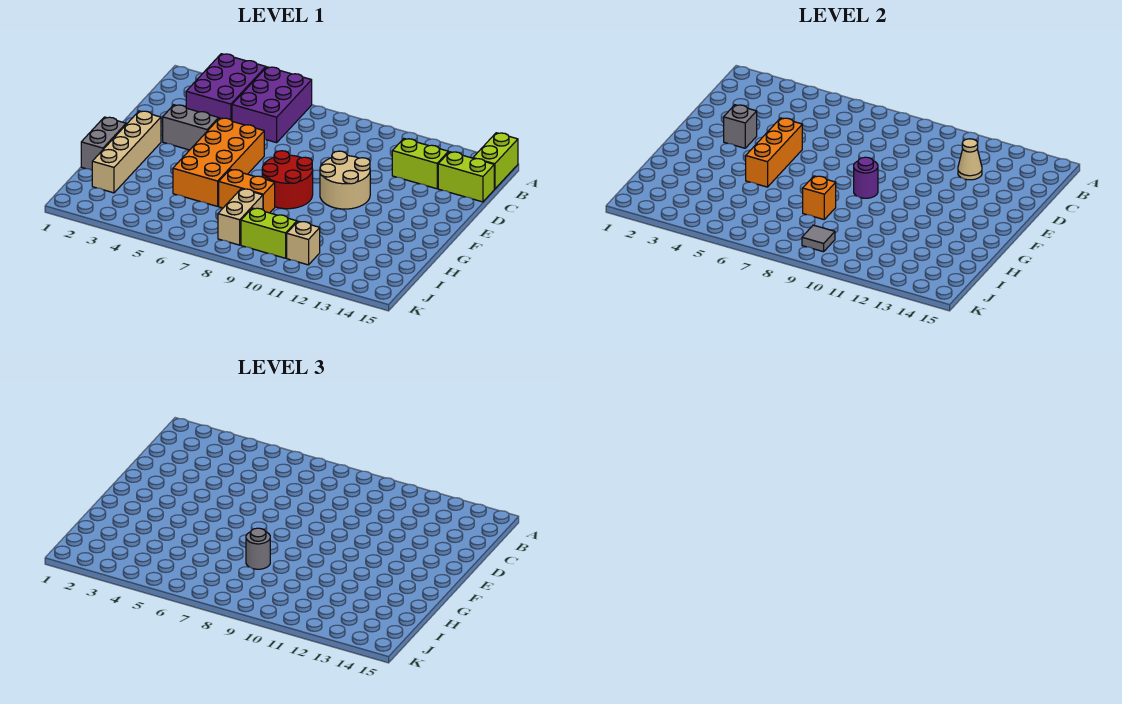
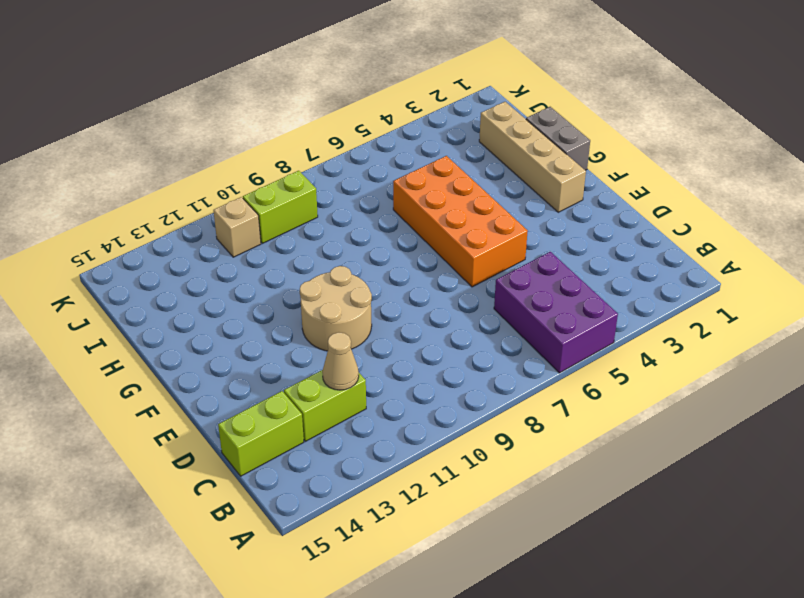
none -> purple 2x3 brick [186,54,266,120]
none -> lime 1x2 brick [473,133,518,189]
none -> grey 1x2 brick [163,105,219,150]

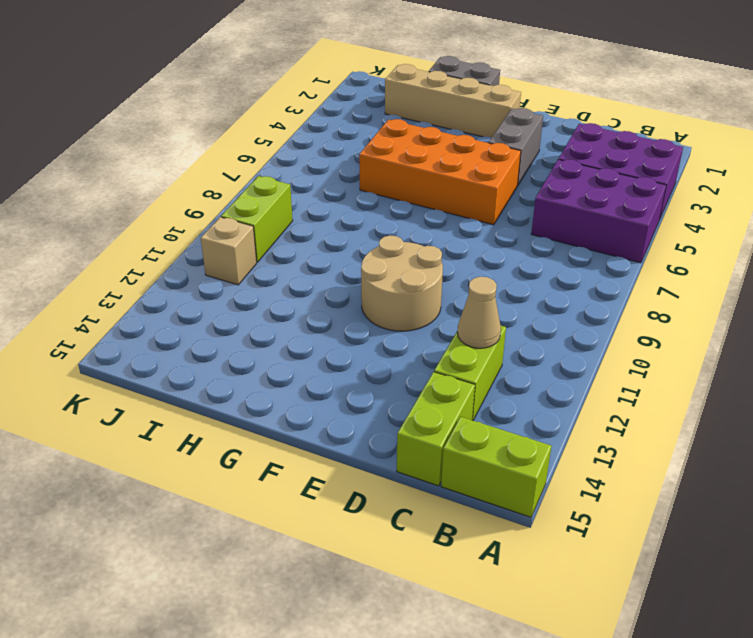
none -> red 2x2 round brick [262,151,313,209]
none -> orange 1x2 brick [219,169,275,213]
none -> tan 1x2 brick [218,189,263,245]

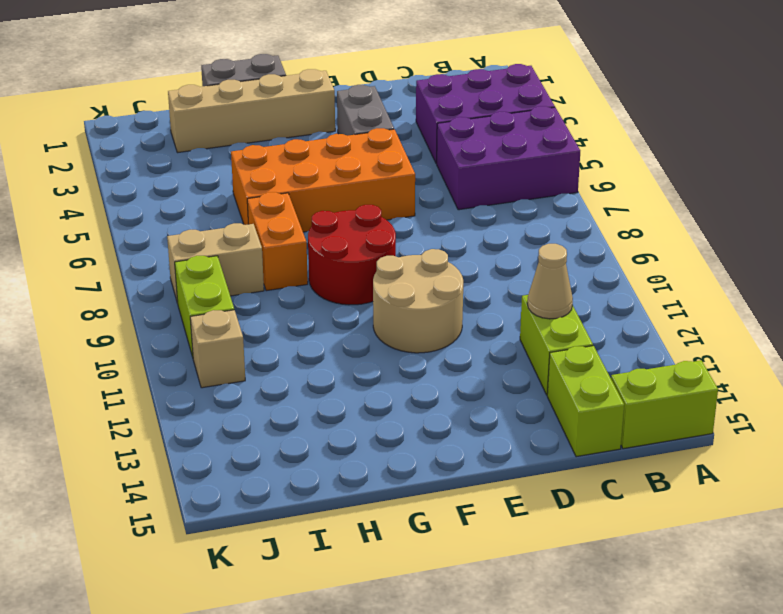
none -> grey 1x1 brick [724,105,757,148]
none -> orange 1x3 brick [746,118,802,187]
none -> purple 1x1 round brick [854,157,878,198]

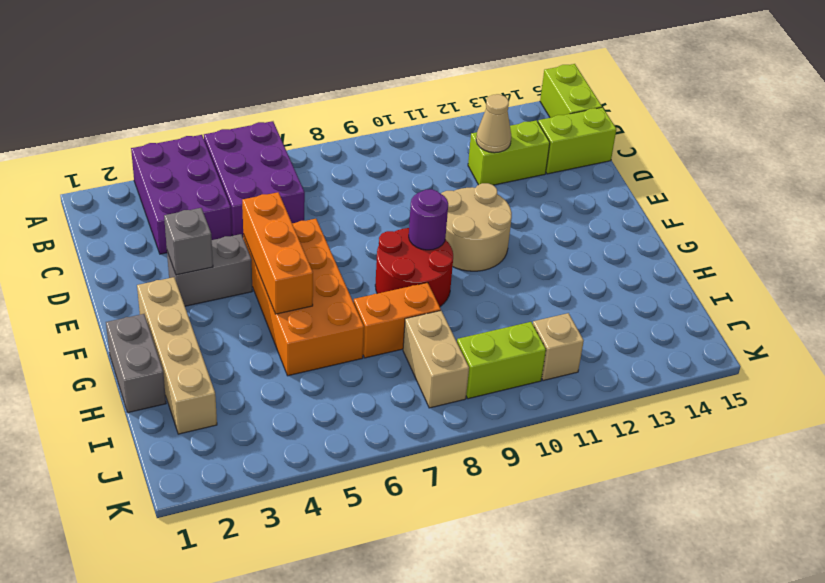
none -> orange 1x1 brick [803,176,836,219]
none -> grey 1x1 tile [802,225,835,252]
none -> grey 1x1 round brick [246,528,270,569]

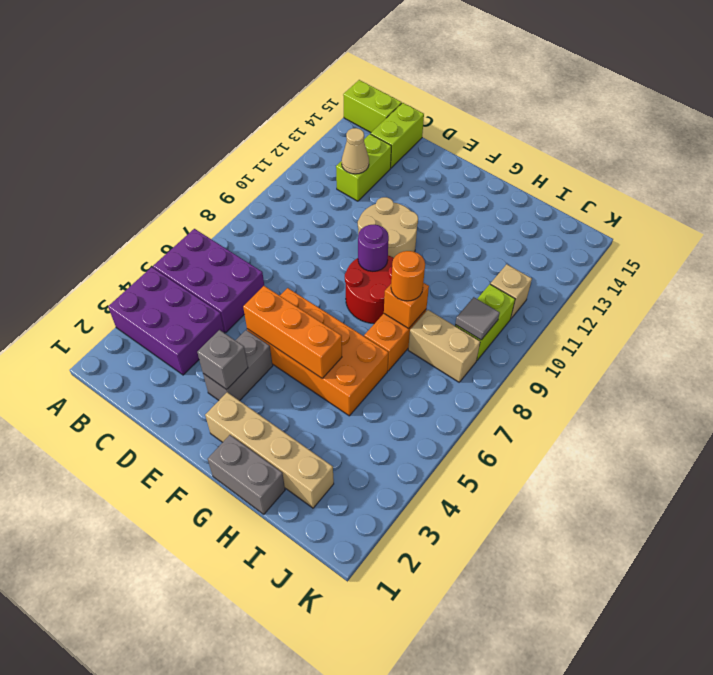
orange 1x1 round brick [391,251,425,301] -> grey 1x1 round brick [246,528,270,569]

